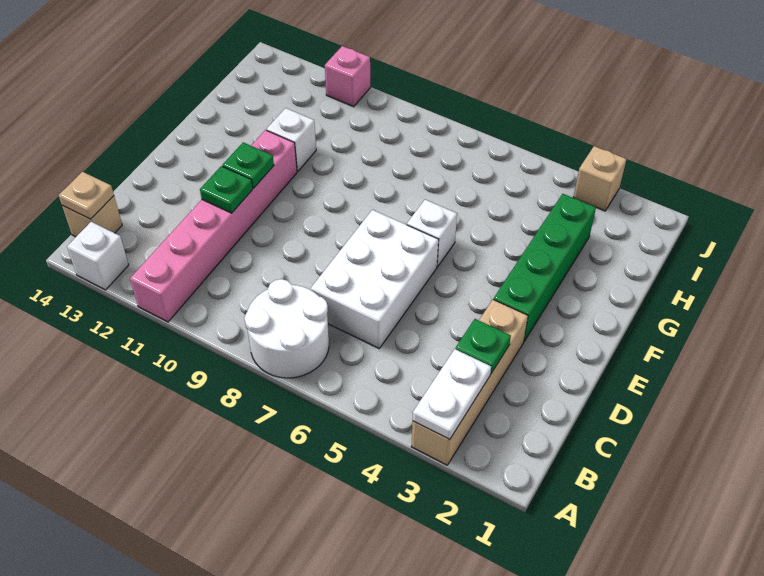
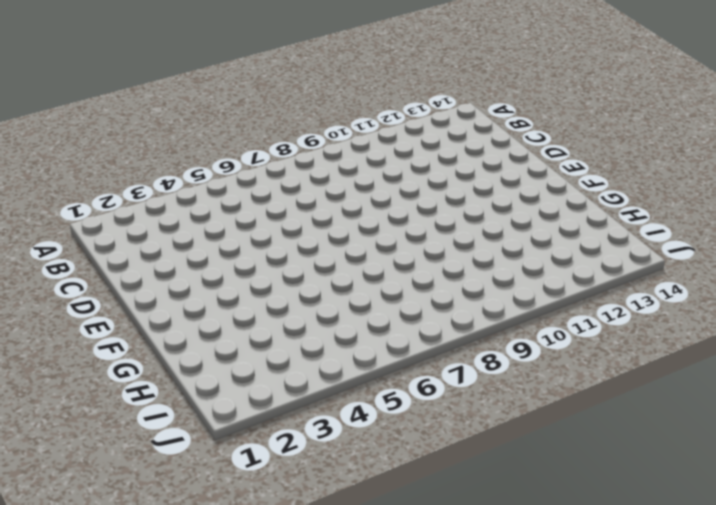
none -> tan 1x4 brick [411,300,528,465]
none -> white 2x2 round brick [244,279,329,378]
none -> pink 1x6 brick [130,130,297,322]

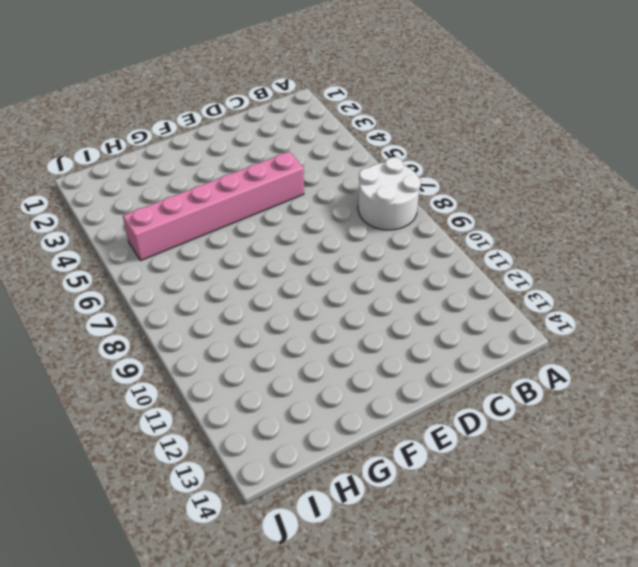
pink 1x6 brick [123,152,304,261] -> pink 1x6 brick moved to [130,130,297,322]
none -> tan 1x4 brick [411,300,528,465]
none -> white 1x1 brick [67,222,129,290]
none -> tan 1x1 brick [62,196,122,237]

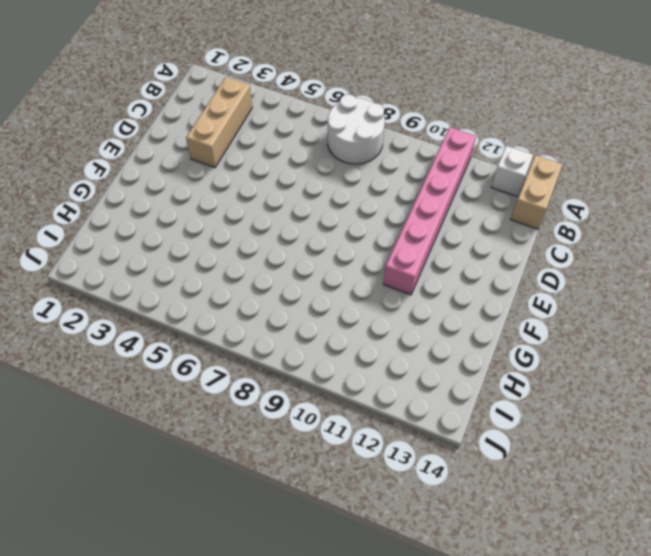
tan 1x2 brick [511,155,563,229] -> tan 1x1 brick [62,196,122,237]
tan 1x3 brick [186,77,252,168] -> tan 1x4 brick [411,300,528,465]
none -> white 2x3 brick [311,210,439,348]
none -> green 1x4 brick [493,194,596,341]
none -> white 1x1 brick [407,200,457,267]

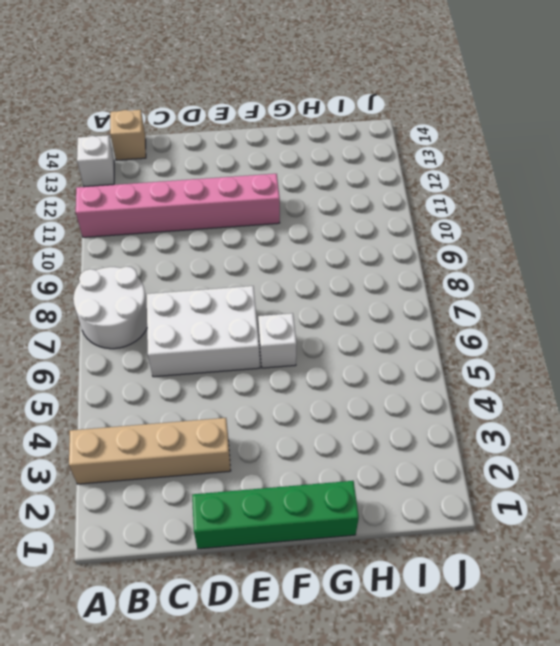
green 1x4 brick [192,481,359,549] -> green 1x4 brick moved to [493,194,596,341]
none -> white 1x1 brick [266,108,316,171]
none -> tan 1x1 brick [573,146,626,211]
none -> pink 1x1 brick [325,46,370,107]

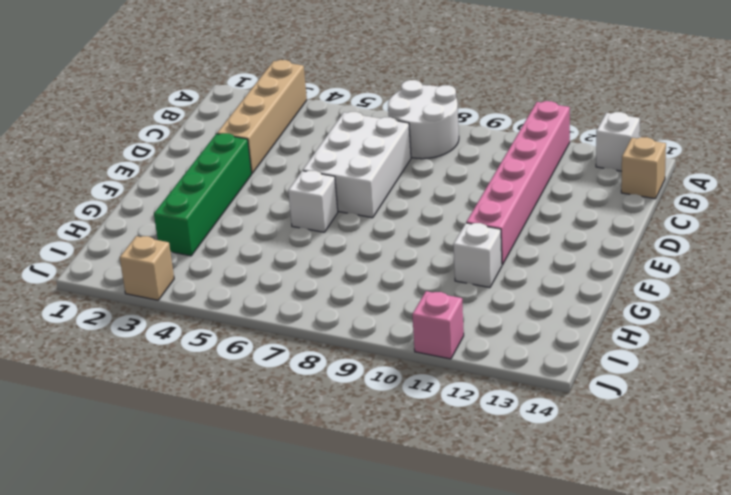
none -> white 1x2 plate [413,349,491,440]
none -> tan 1x1 plate [59,172,114,219]
none -> green 1x1 plate [455,319,511,374]

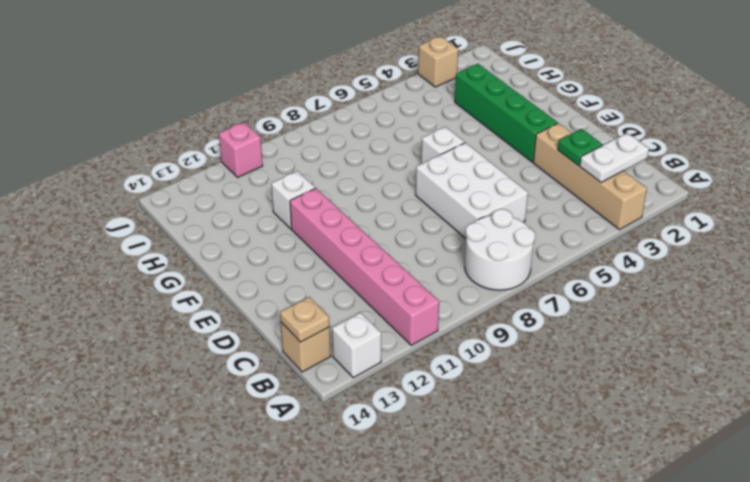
white 1x2 plate [580,133,649,182] -> white 1x2 plate turned to [413,349,491,440]
none -> green 1x1 plate [200,166,253,213]
none -> green 1x1 plate [222,142,274,188]

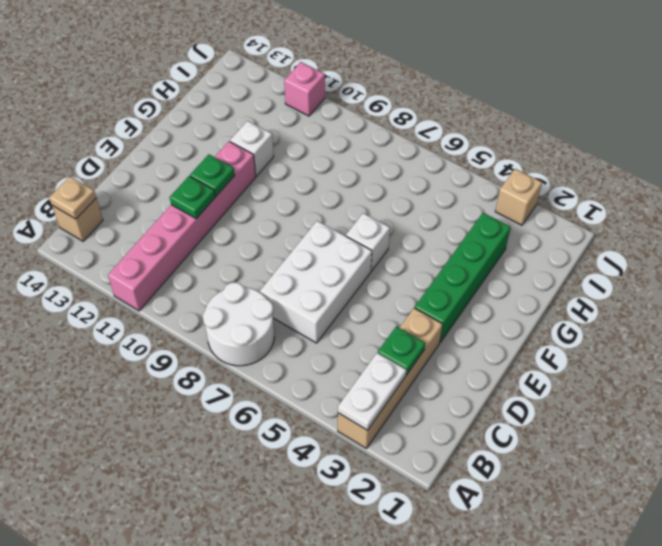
none -> white 1x1 brick [67,222,129,290]

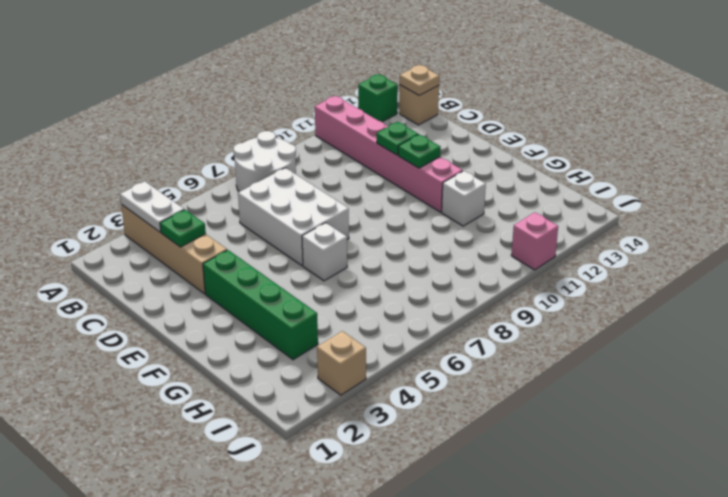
green 1x1 brick [358,74,398,122] -> white 1x1 brick [67,222,129,290]

